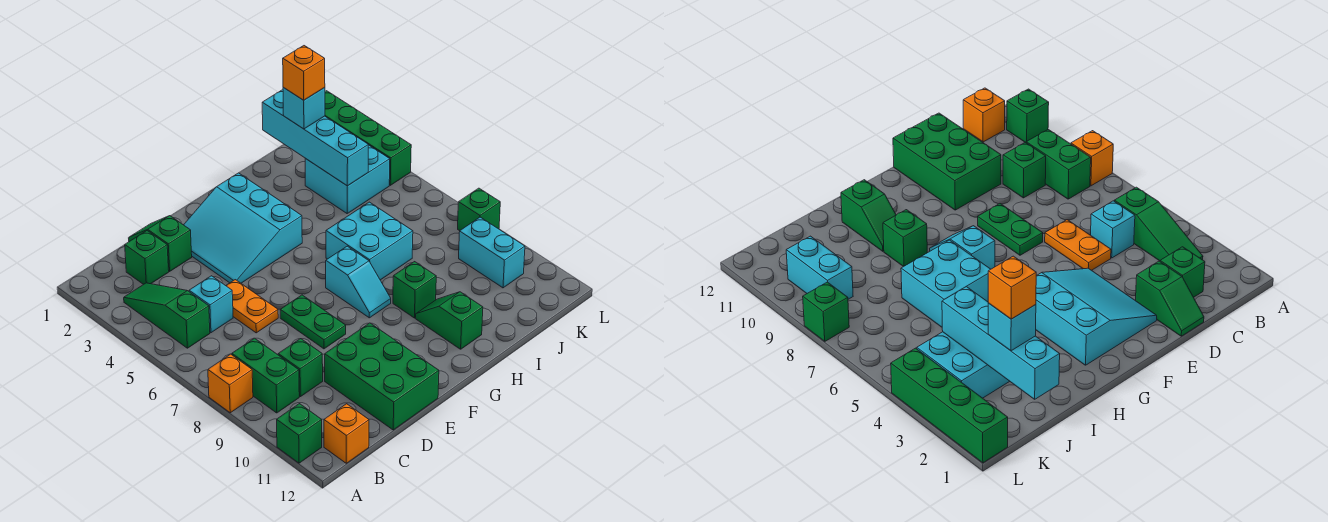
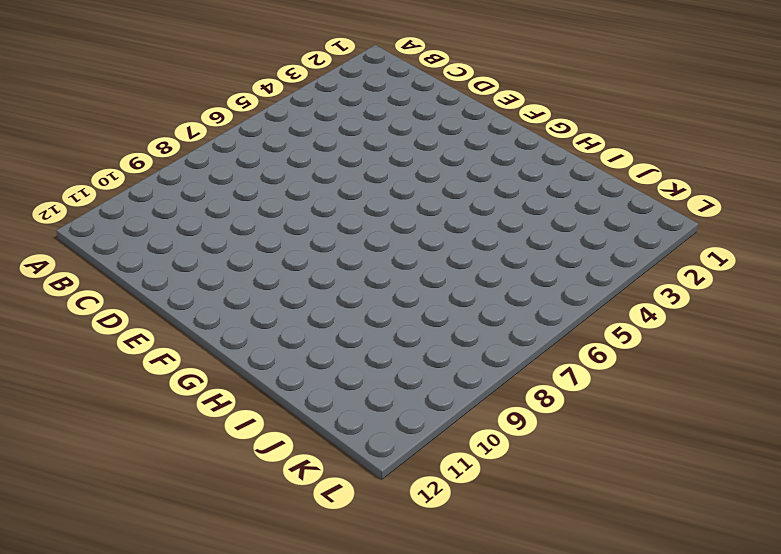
none -> orange 1x1 brick [208,354,253,413]
none -> green 1x1 brick [277,404,322,463]
none -> green 1x3 slope [124,283,210,348]

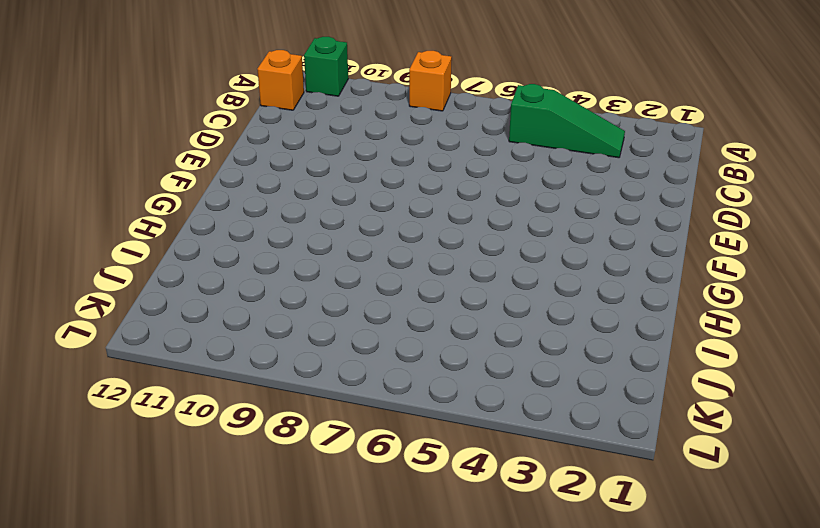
none -> green 1x2 brick [232,338,299,413]
none -> green 1x1 brick [125,231,169,284]
none -> cyan 1x1 brick [189,276,233,333]

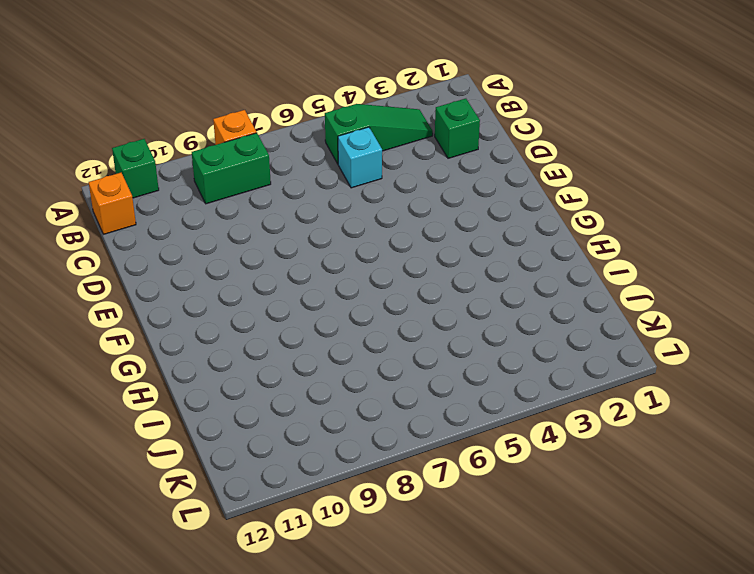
none -> green 1x1 brick [278,339,323,397]
none -> green 1x2 slope [129,216,192,271]
none -> orange 1x2 plate [226,280,278,333]

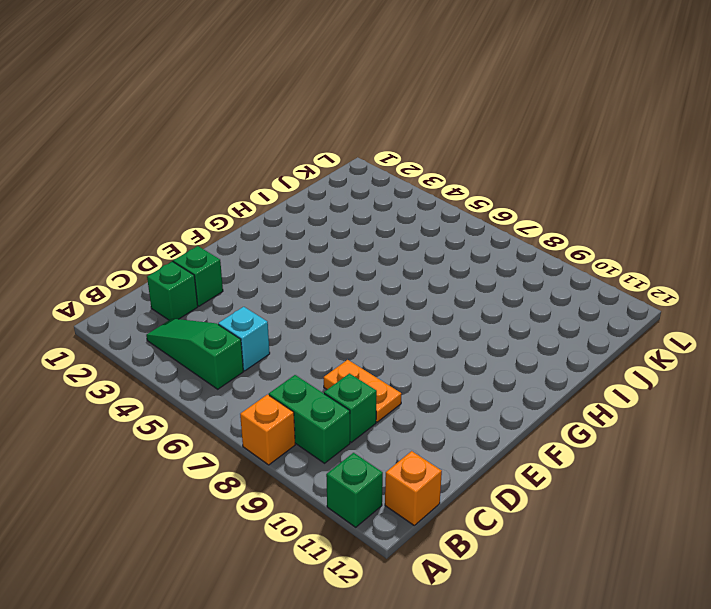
orange 1x2 plate [323,360,402,422] -> orange 1x2 plate moved to [226,280,278,333]
none -> green 2x3 brick [325,323,439,430]
none -> cyan 3x3 slope [184,173,302,283]
none -> green 1x2 plate [280,295,346,349]

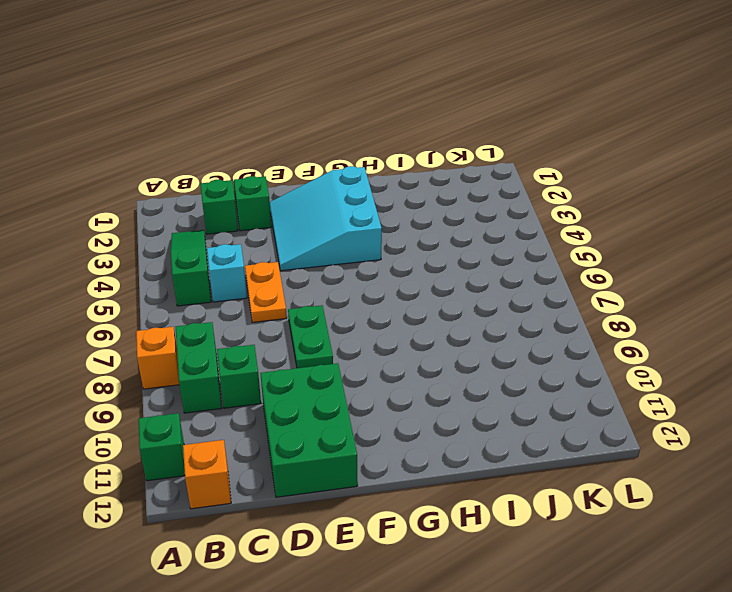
none -> cyan 1x2 slope [326,246,391,318]
none -> cyan 2x2 brick [326,202,413,280]
none -> green 1x1 brick [393,262,436,318]

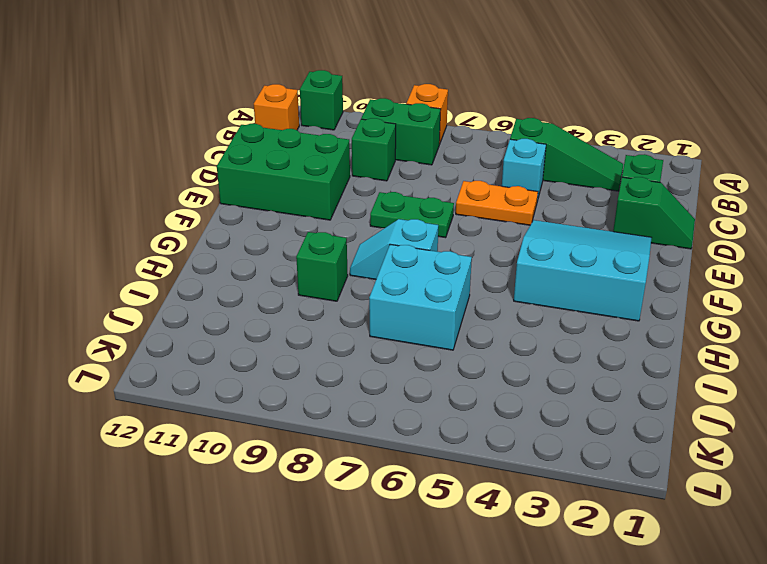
none -> green 1x2 slope [416,292,483,349]
none -> cyan 2x2 brick [305,145,390,213]
none -> cyan 1x2 brick [459,217,525,288]

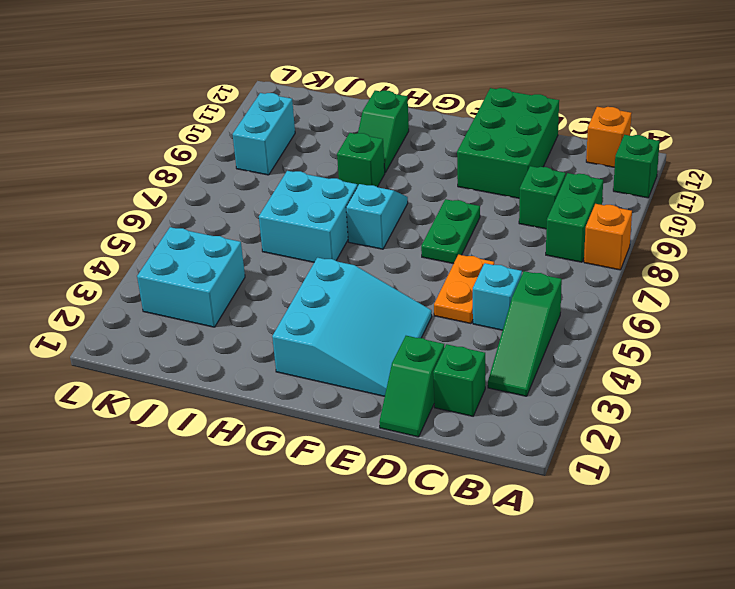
none -> green 1x4 brick [325,91,411,185]
none -> green 1x1 brick [458,188,500,231]
none -> cyan 1x4 brick [262,90,368,186]

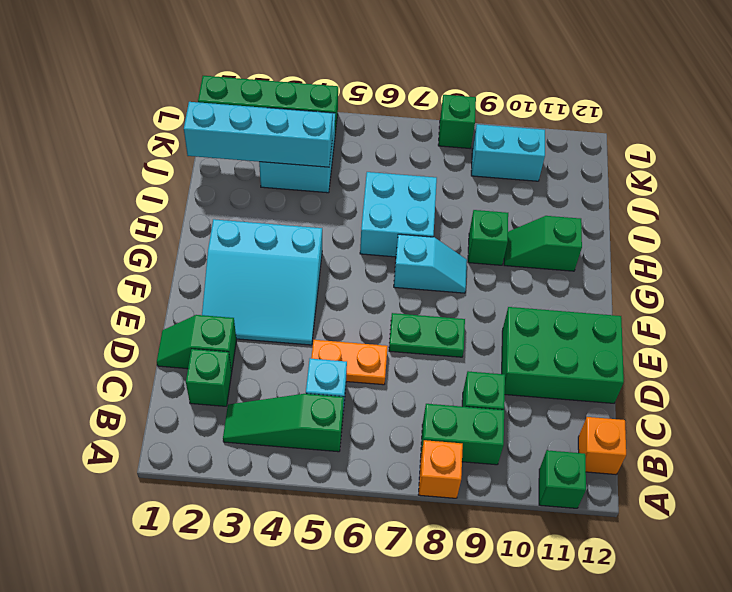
none -> cyan 1x1 brick [283,87,325,129]
none -> orange 1x1 brick [283,46,325,100]

